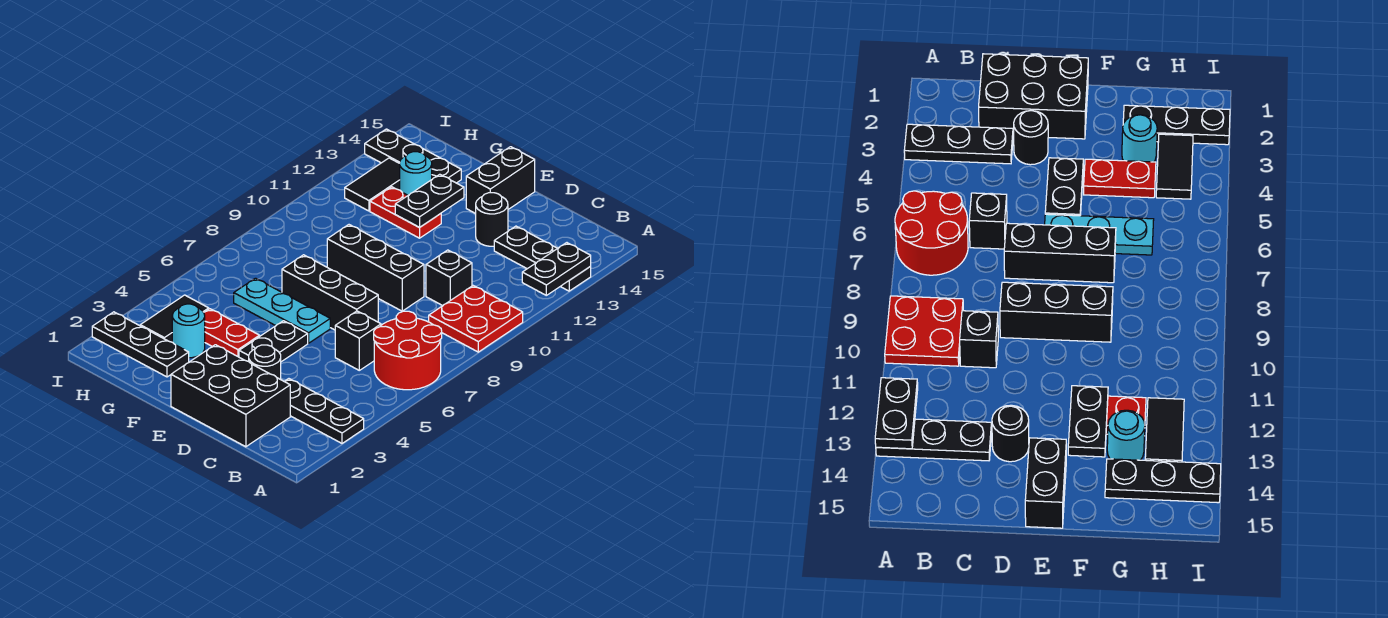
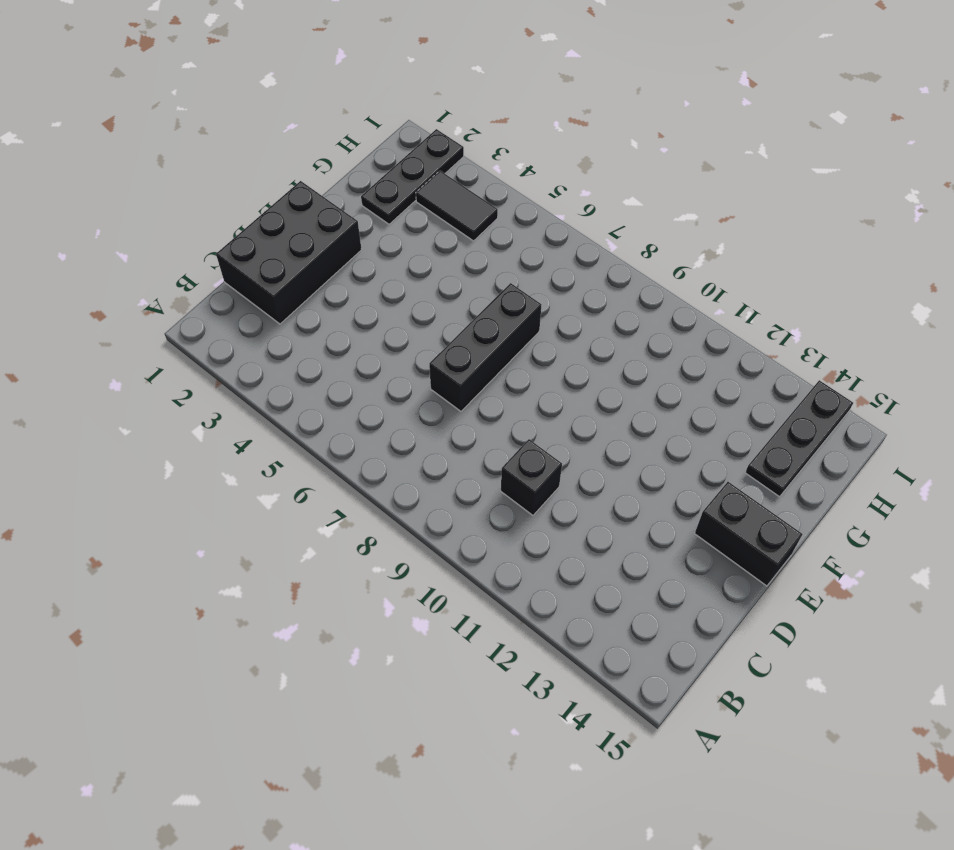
none -> black 1x3 plate [284,379,364,443]
none -> red 2x2 round brick [374,311,442,390]
none -> red 2x2 plate [429,286,523,352]

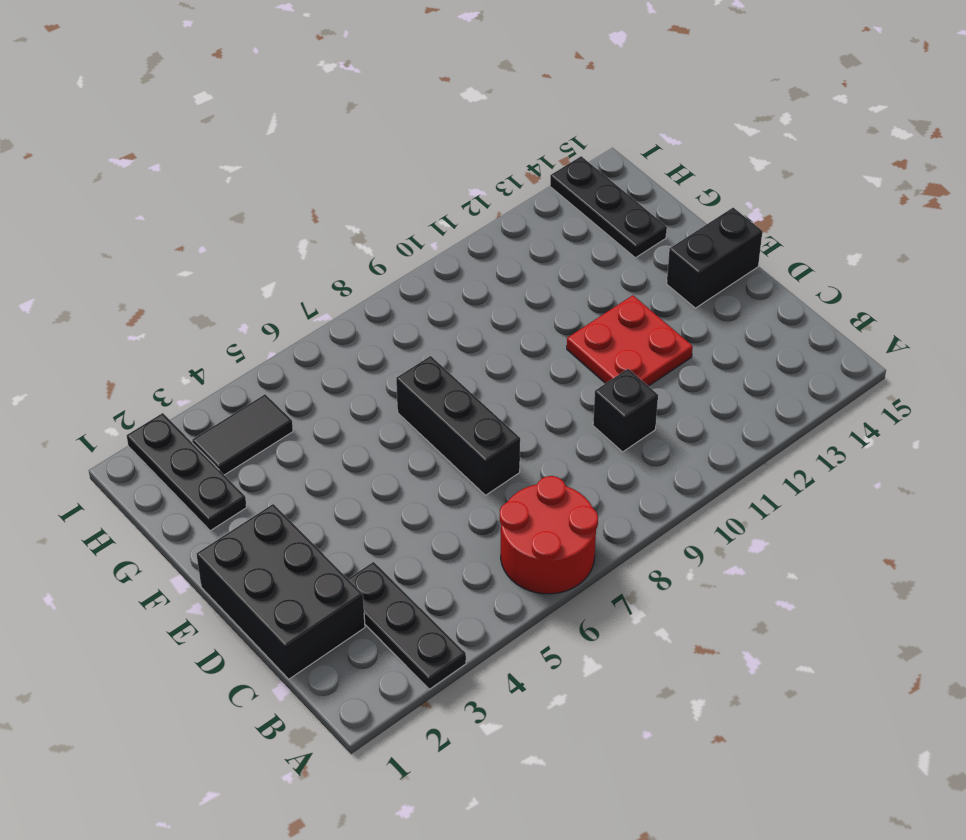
red 2x2 plate [567,295,693,386] -> red 2x2 plate moved to [429,286,523,352]
none -> black 1x3 plate [494,226,591,291]
none -> black 1x1 brick [335,311,381,370]
none -> black 1x1 round brick [249,345,281,379]

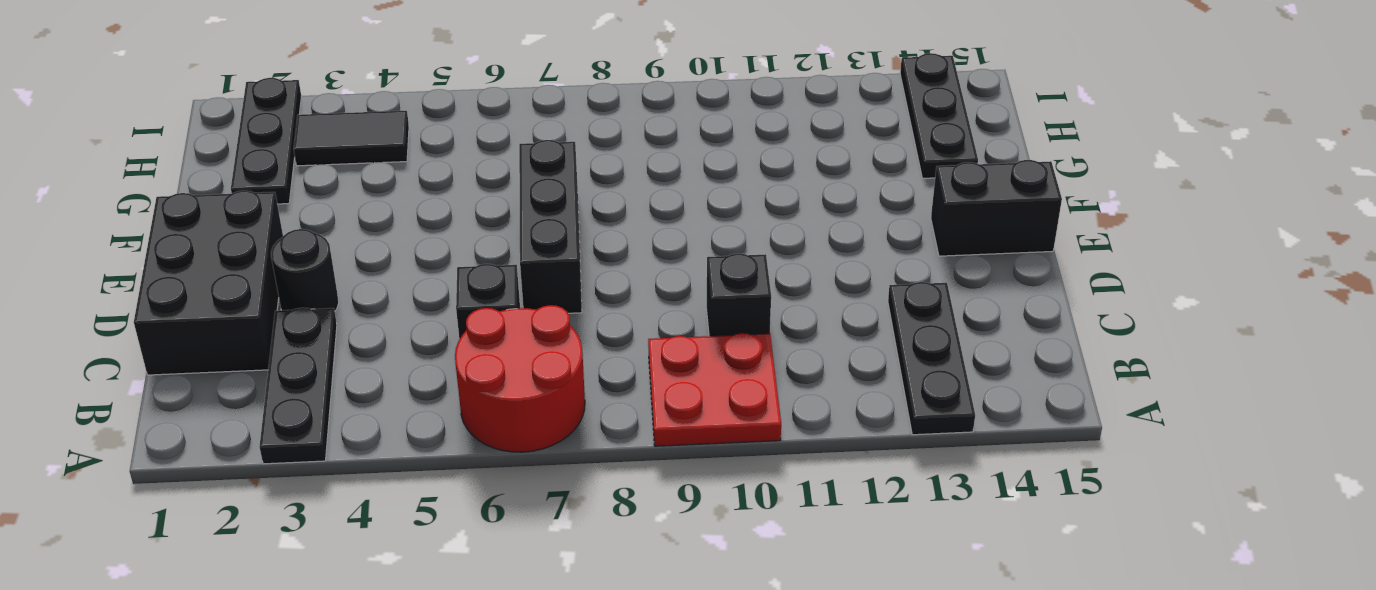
none -> black 1x3 brick [327,225,424,311]
none -> black 1x1 round brick [476,193,508,246]
none -> black 1x2 plate [239,321,308,362]

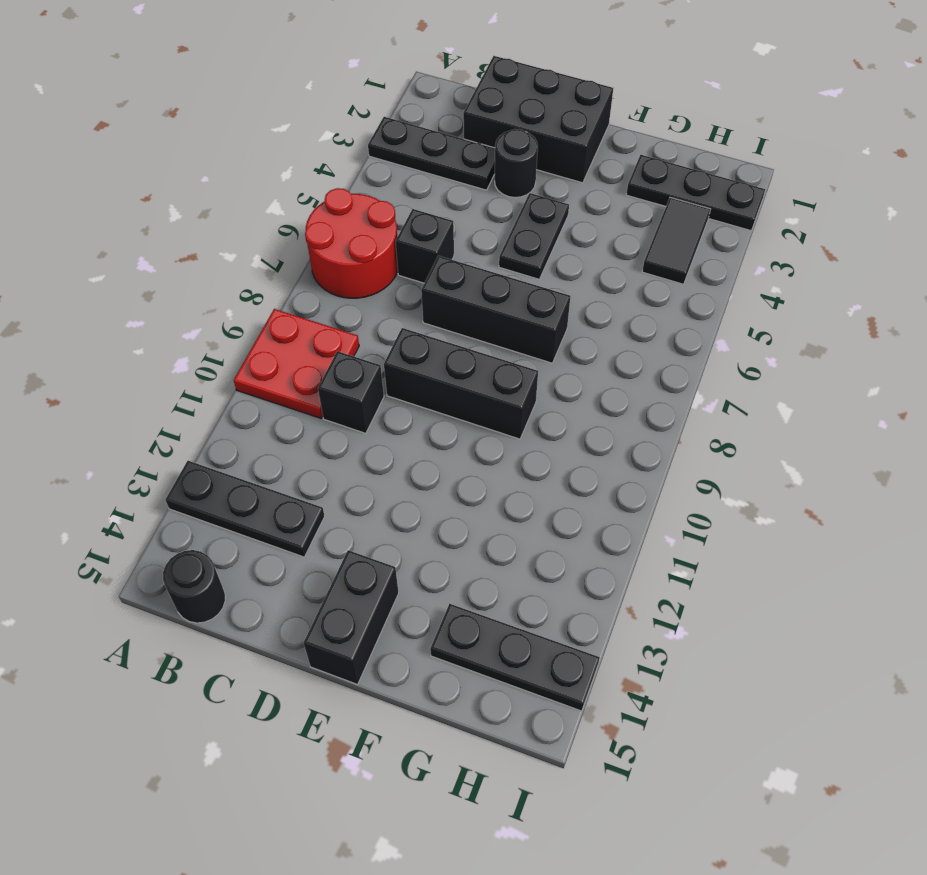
black 1x1 round brick [163,550,225,623] -> black 1x1 round brick moved to [476,193,508,246]
none -> cyan 1x3 plate [234,278,330,343]
none -> red 1x2 plate [204,309,260,357]
none -> red 1x2 plate [370,187,441,238]

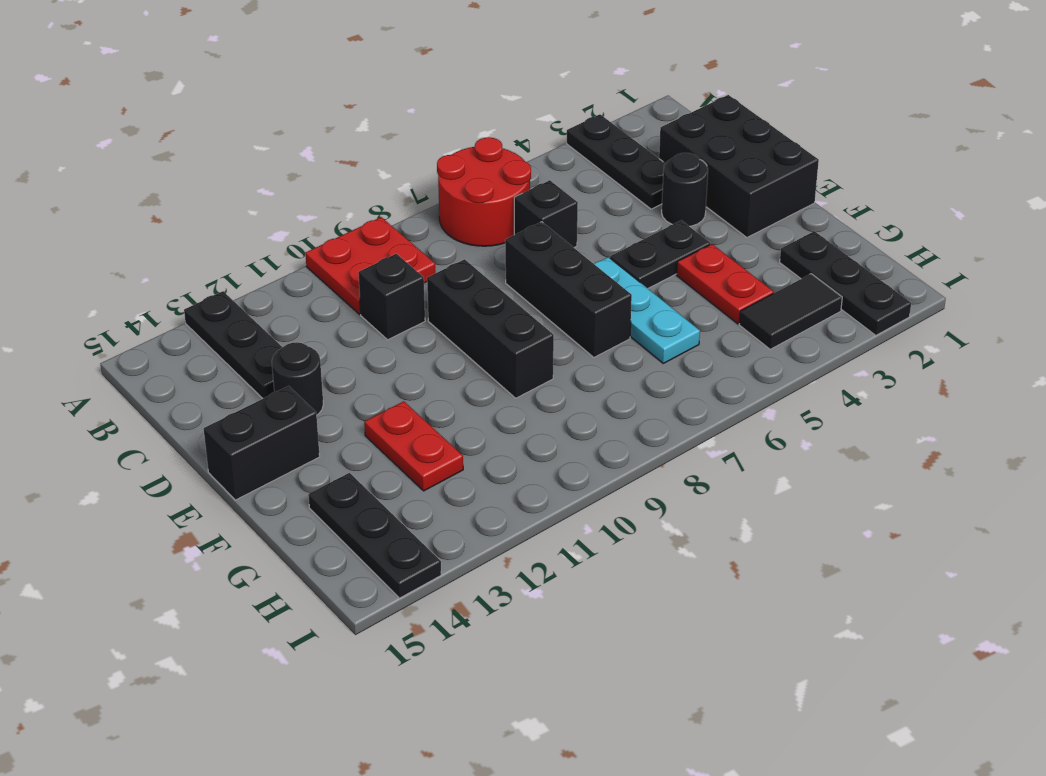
none -> cyan 1x1 round brick [172,304,205,358]
none -> cyan 1x1 round brick [400,152,432,195]
none -> black 1x2 tile [345,158,400,211]

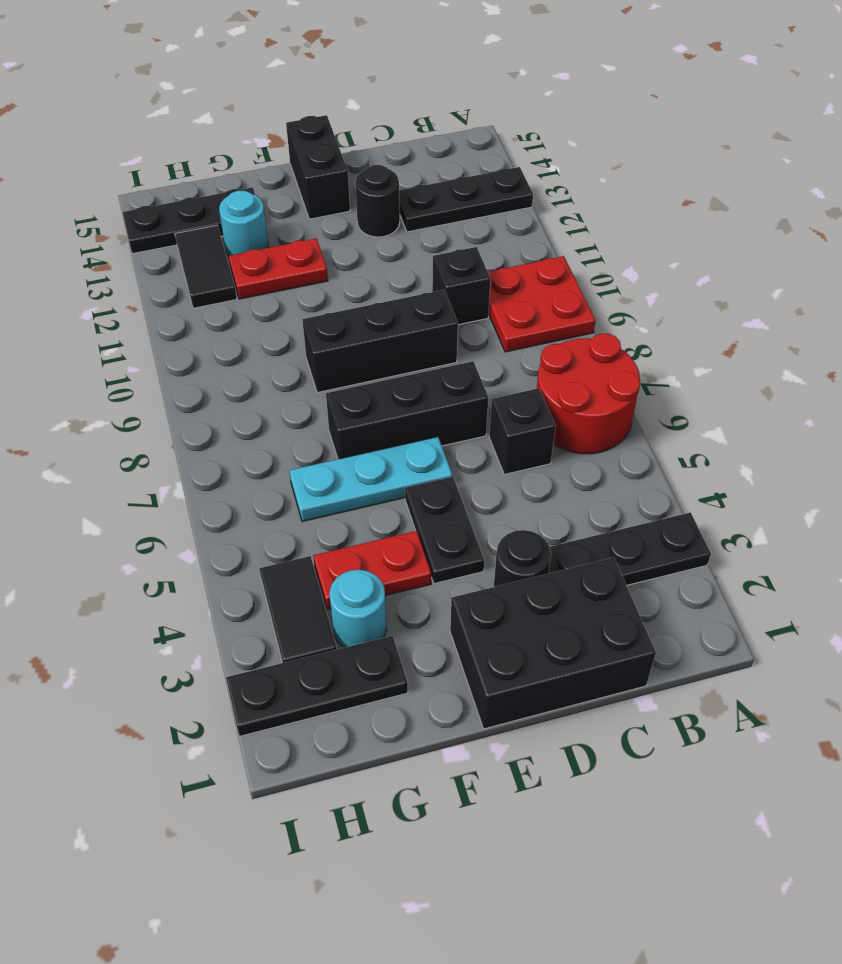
none -> black 1x2 plate [522,243,591,295]
none -> black 1x2 plate [395,174,464,227]

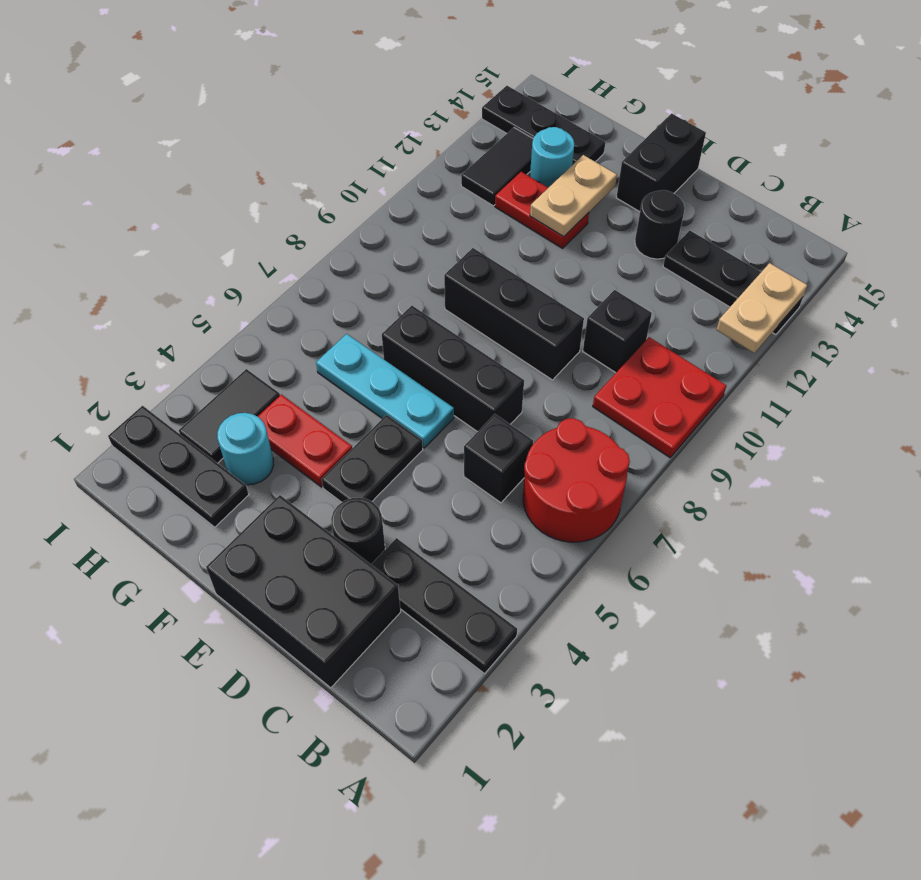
tan 1x2 plate [716,263,807,353] -> black 1x2 plate [522,243,591,295]
tan 1x2 plate [530,155,617,237] -> black 1x2 plate [395,174,464,227]

